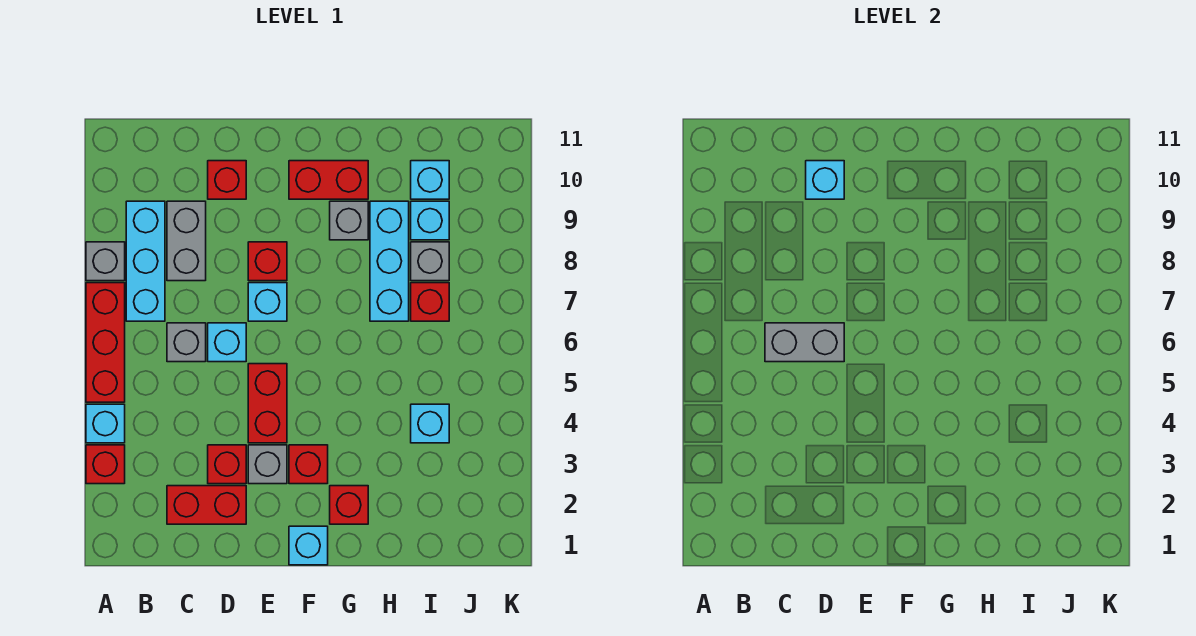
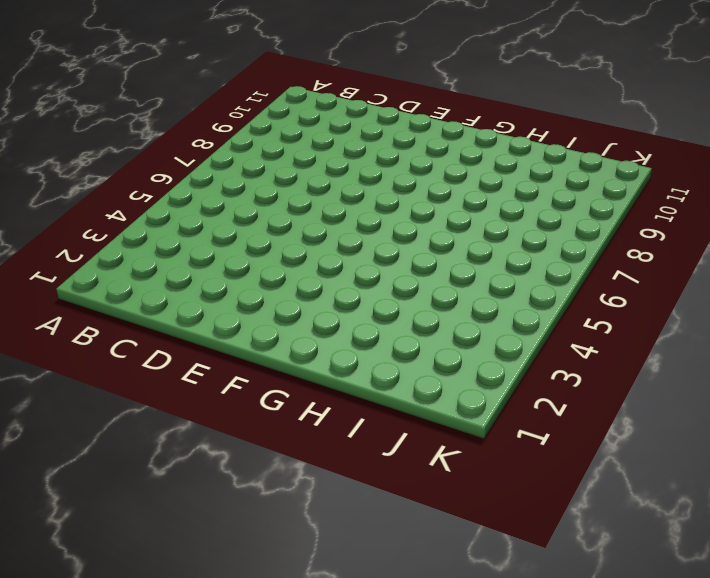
none -> red 1x1 brick [86,445,125,484]
none -> cyan 1x1 brick [86,404,125,443]
none -> red 1x3 brick [86,283,125,402]

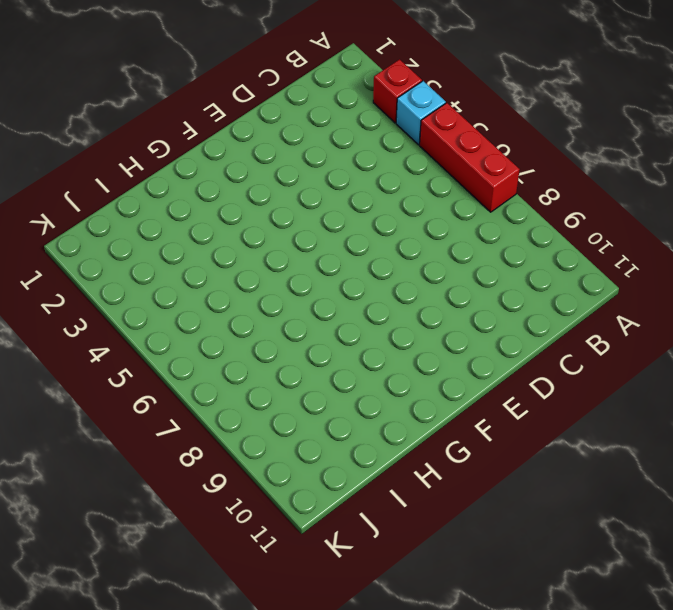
none -> grey 1x1 brick [86,242,125,281]
none -> cyan 1x3 brick [126,201,165,321]
none -> red 1x2 brick [167,486,246,524]

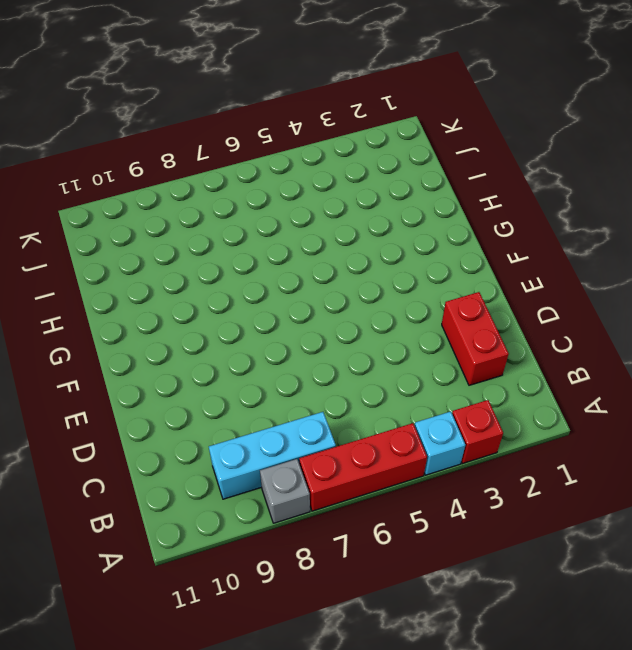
none -> grey 1x1 brick [167,323,206,362]
none -> grey 1x2 brick [167,201,206,281]
none -> red 1x1 brick [208,445,246,484]

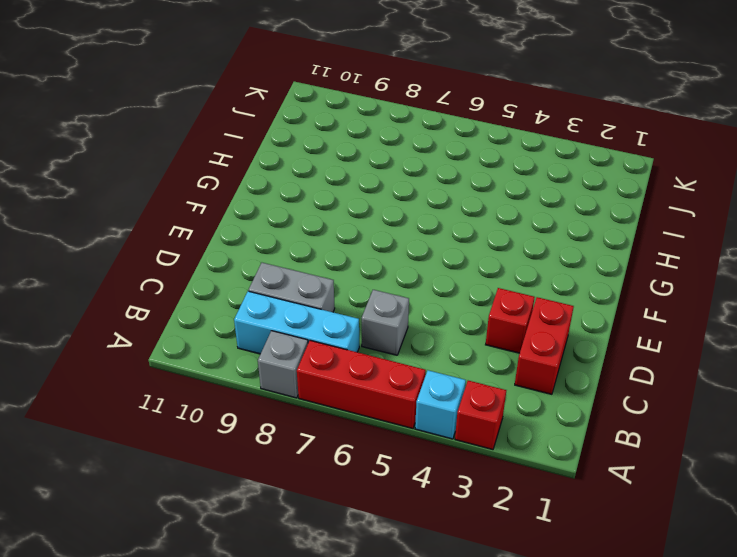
none -> cyan 1x1 brick [208,323,246,362]
none -> red 1x1 brick [208,161,246,199]
none -> grey 1x1 brick [248,445,287,484]

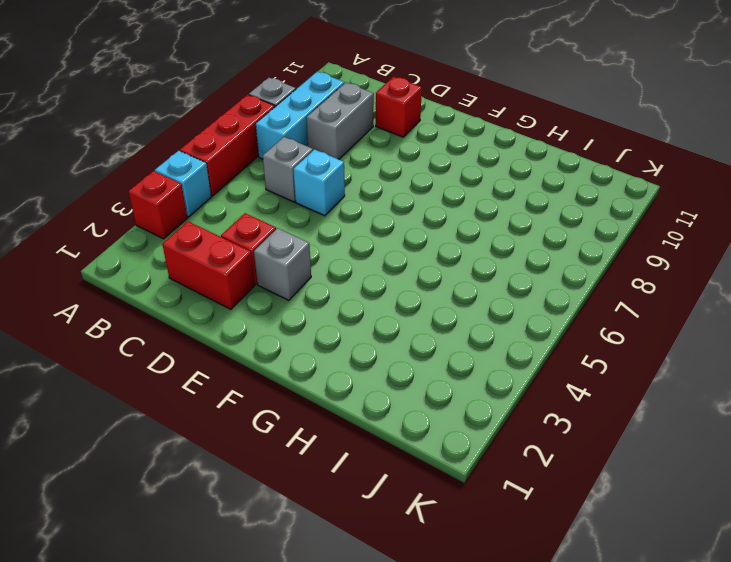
none -> red 1x2 brick [248,364,287,443]
none -> cyan 1x1 brick [248,283,287,321]
none -> red 1x1 brick [248,242,287,281]

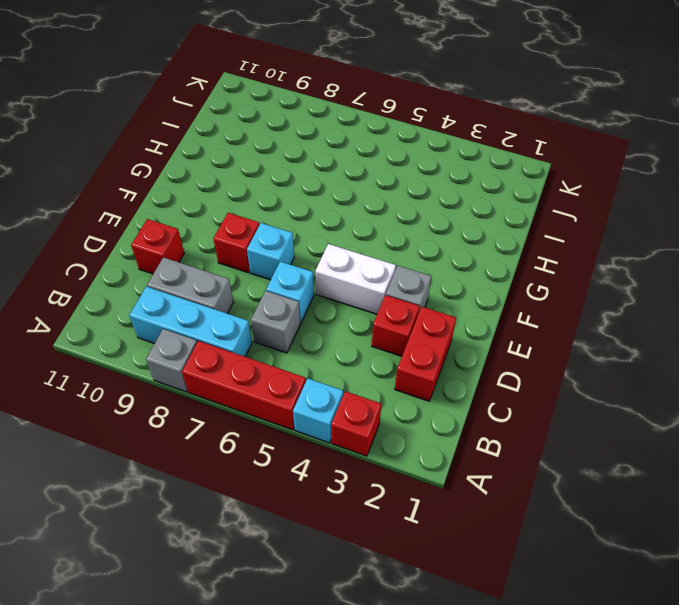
white 1x2 brick [315,244,396,314] -> red 1x2 brick [248,364,287,443]
none -> cyan 1x1 brick [289,526,328,565]
none -> red 1x1 brick [289,445,328,484]
none -> red 1x2 brick [289,161,368,199]

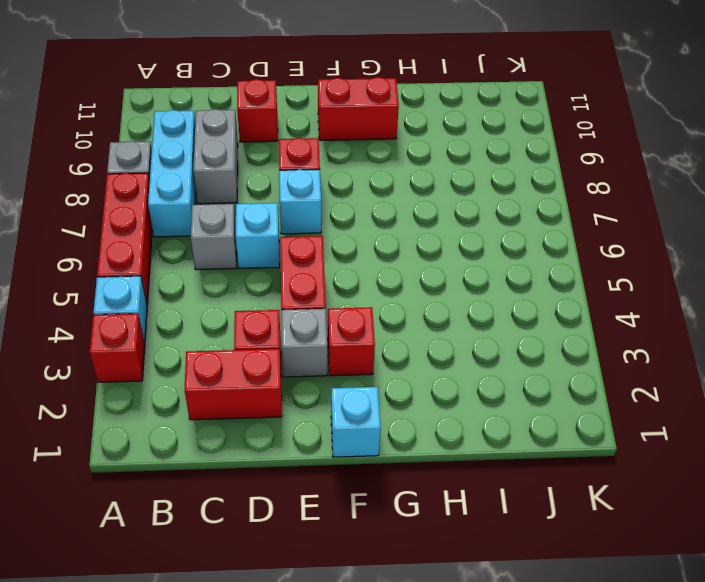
none -> red 1x1 brick [330,486,368,524]
none -> grey 1x1 brick [330,201,368,240]
none -> cyan 1x3 brick [370,201,409,321]

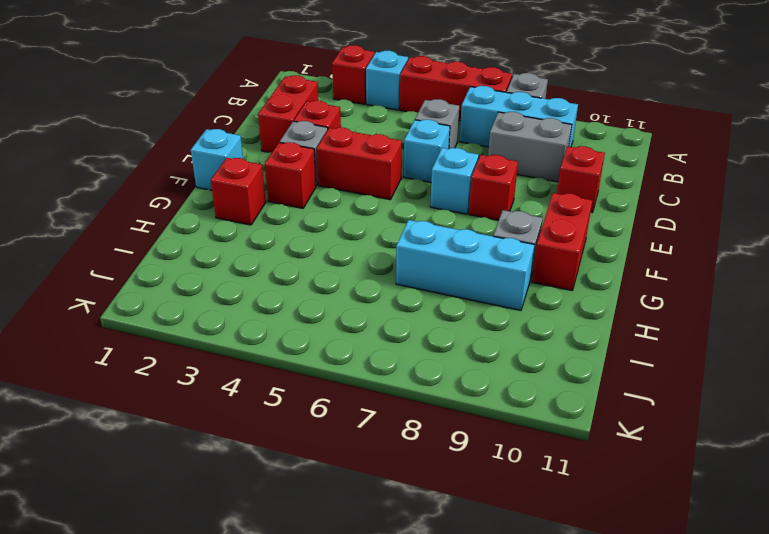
none -> cyan 1x1 brick [411,404,449,443]
none -> red 1x1 brick [411,283,449,321]
none -> grey 1x1 brick [411,242,449,281]

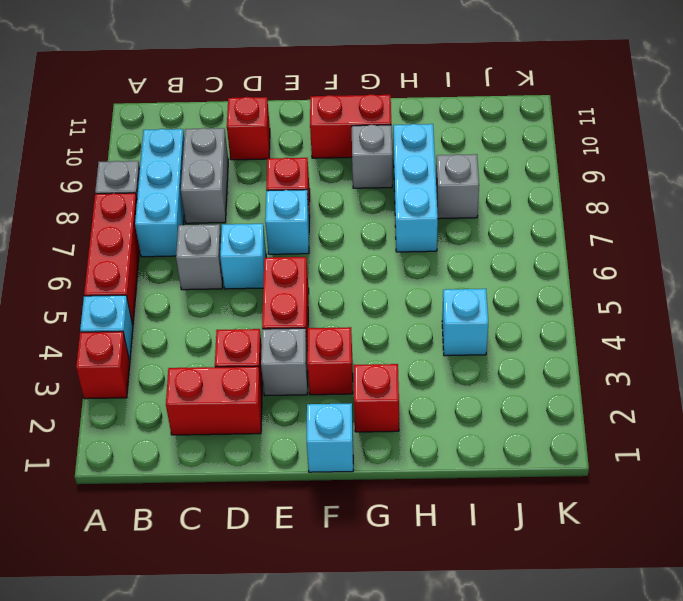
none -> red 1x1 brick [411,283,449,321]
none -> cyan 1x1 brick [411,201,449,240]
none -> cyan 1x1 brick [411,161,449,199]

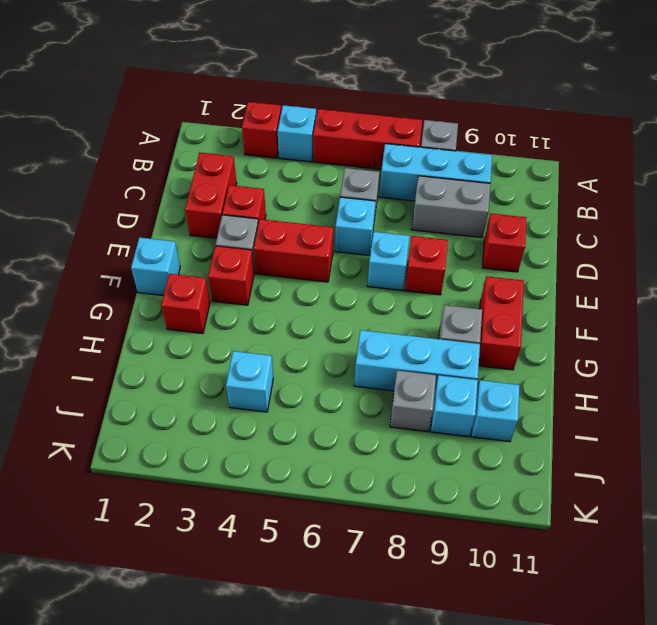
none -> red 1x1 brick [411,283,449,321]
none -> grey 1x2 brick [765,323,844,362]
none -> cyan 1x1 brick [806,161,844,199]

